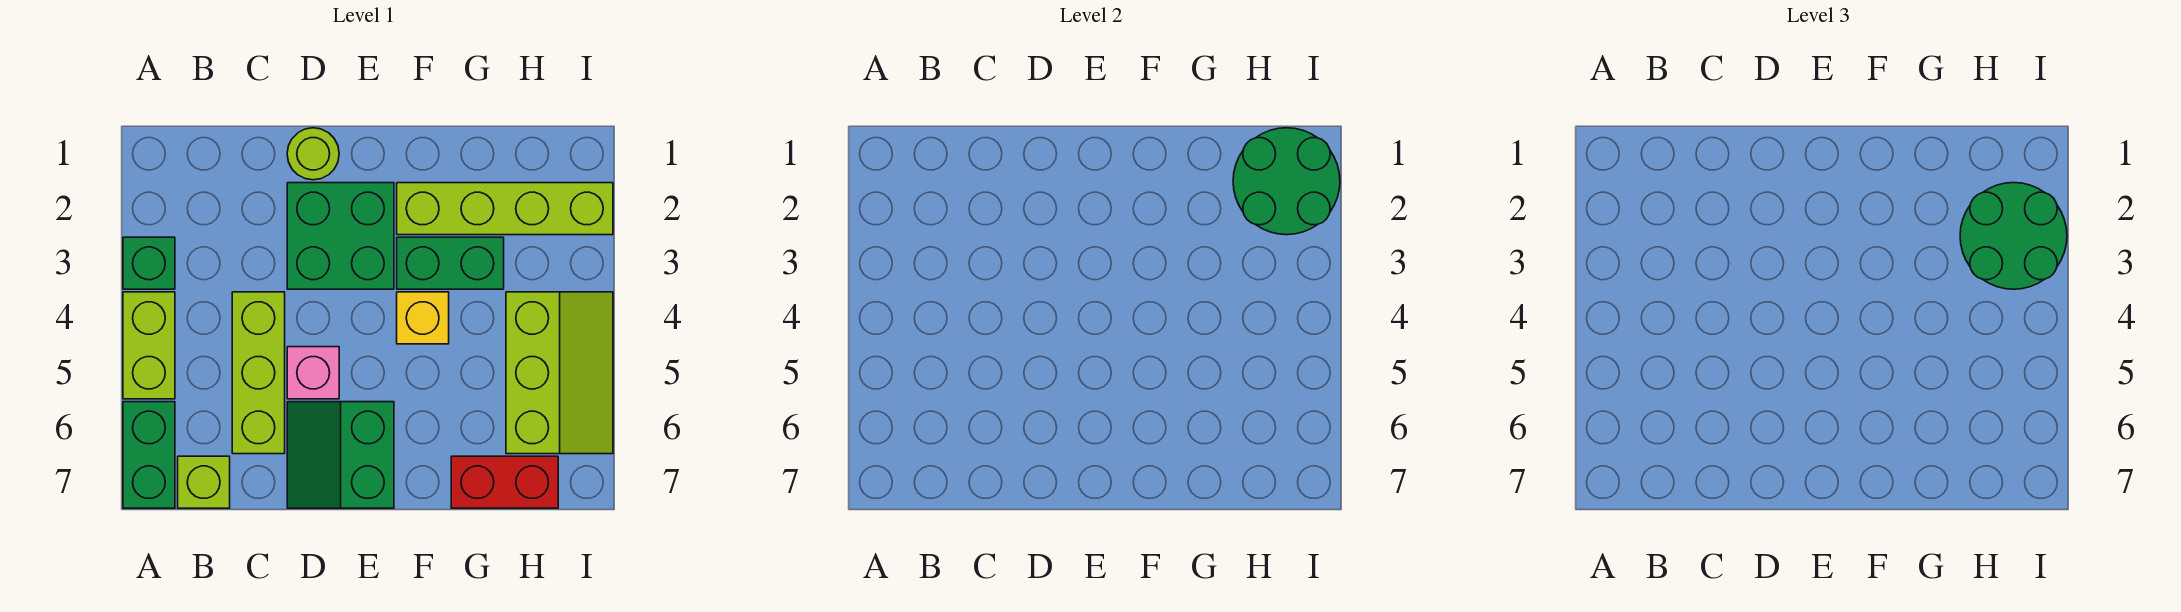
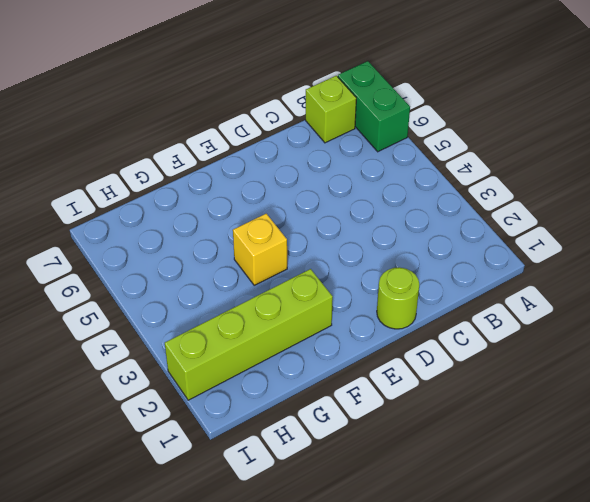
none -> green 1x1 brick [123,237,175,289]
none -> lime 1x2 brick [123,292,175,399]
none -> lime 1x3 brick [232,292,285,454]

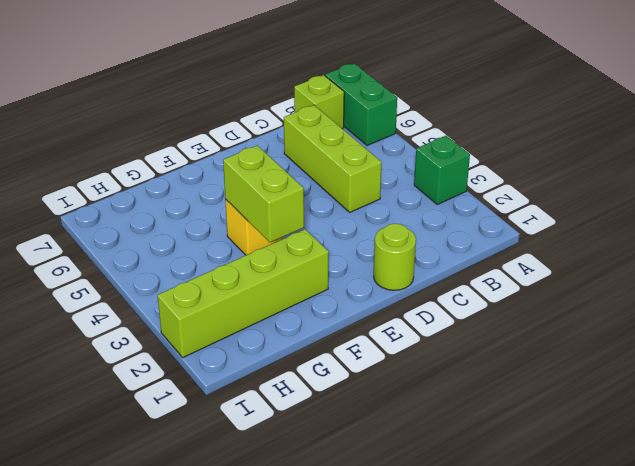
lime 1x2 brick [223,146,304,242] -> lime 1x2 brick moved to [123,292,175,399]
none -> green 2x2 brick [287,183,394,289]
none -> pink 1x1 brick [287,347,339,399]
none -> green 2x2 slope [287,402,394,508]

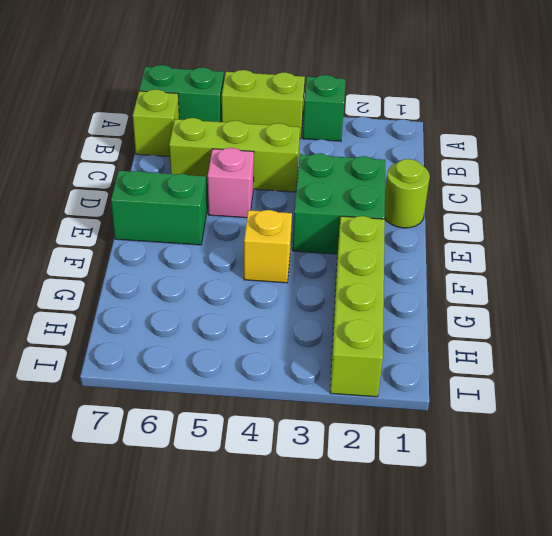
none -> green 1x2 brick [397,237,504,289]
none -> red 1x2 brick [451,456,558,508]
none -> lime 2x3 slope [506,292,613,454]

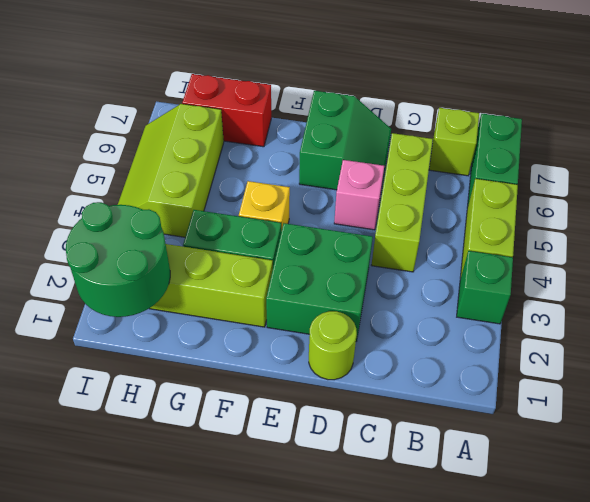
none -> green 2x2 round brick [1960,183,2067,289]

